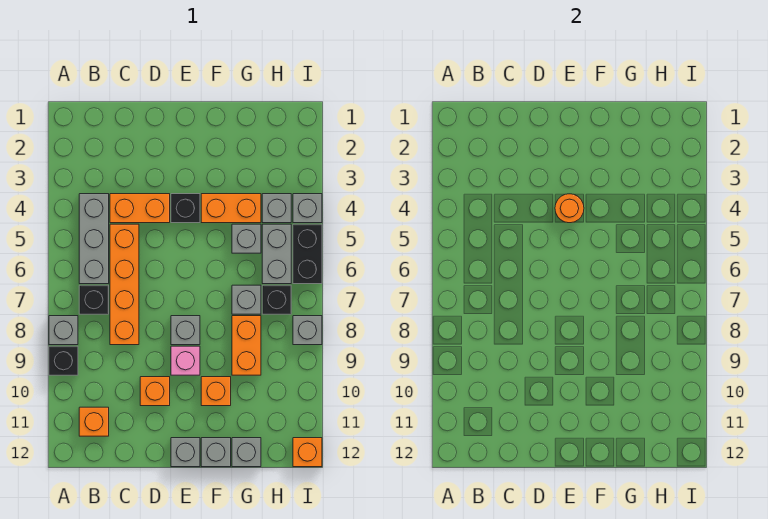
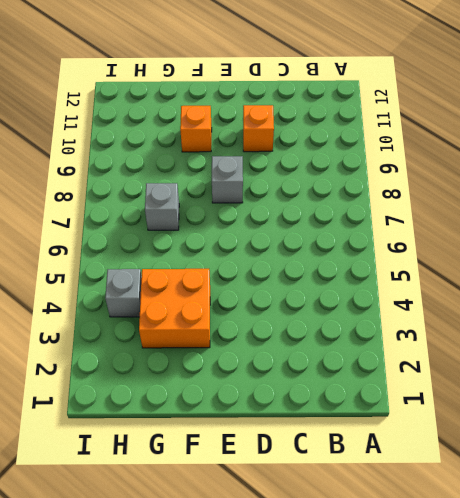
orange 2x2 brick [139,269,210,348] -> orange 1x2 brick [201,194,261,223]
none -> grey 1x1 brick [49,316,78,345]
none -> black 1x1 brick [49,346,78,375]
none -> grey 1x3 brick [79,194,109,284]

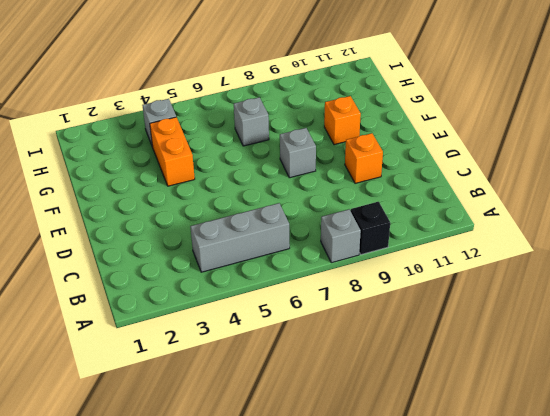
none -> black 1x1 brick [79,285,109,314]
none -> orange 1x1 brick [79,407,109,436]
none -> orange 1x2 brick [110,194,170,223]

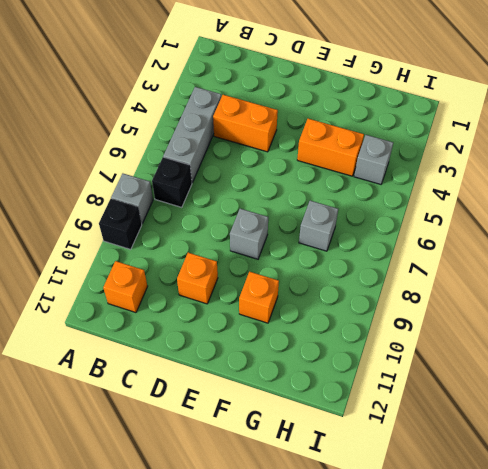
none -> orange 1x4 brick [110,224,139,345]
none -> black 1x1 brick [171,194,200,223]
none -> pink 1x1 brick [171,346,200,375]

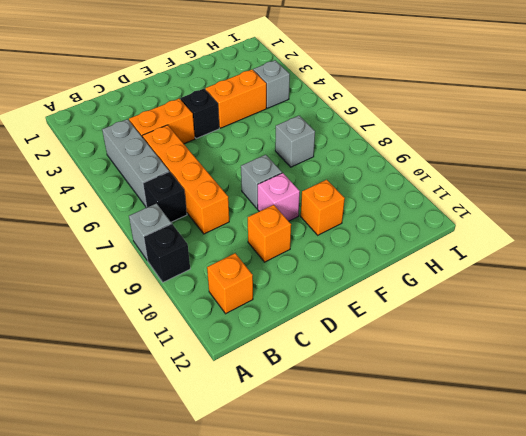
none -> grey 1x1 brick [171,438,200,467]
none -> grey 1x1 brick [201,438,231,467]
none -> grey 1x1 brick [232,224,261,253]

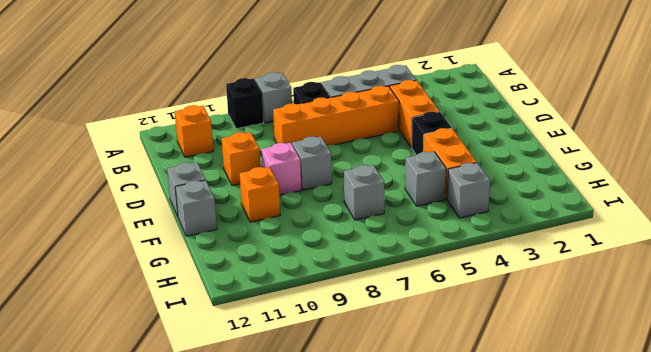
none -> orange 1x2 brick [232,316,261,375]
none -> grey 1x1 brick [232,438,261,467]
none -> grey 1x2 brick [262,224,291,284]

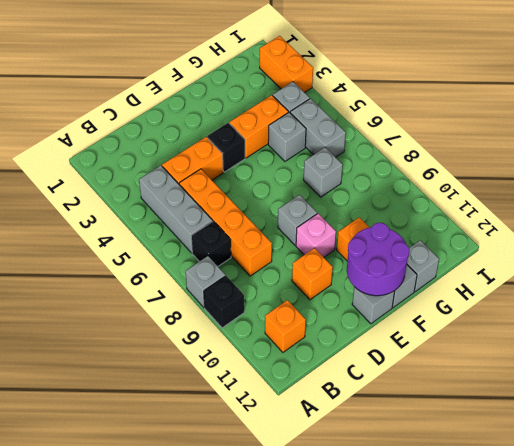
purple 2x2 round brick [347,223,409,296] -> none
orange 1x2 brick [260,36,313,93] -> orange 1x2 brick moved to [232,316,261,375]
none -> black 1x1 brick [262,285,291,314]
none -> grey 1x1 brick [293,194,322,223]
none -> black 1x2 brick [293,224,322,284]

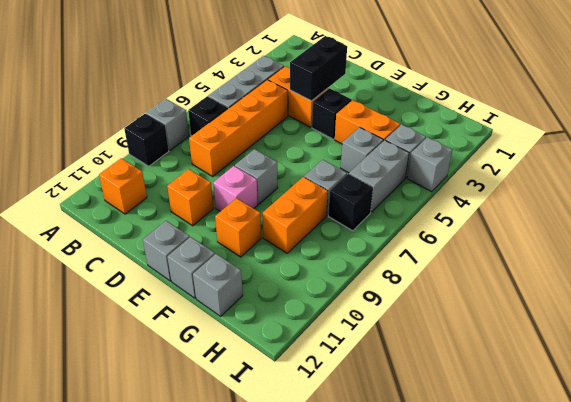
black 1x2 brick [290,36,347,101] -> black 1x2 brick moved to [293,224,322,284]
none -> grey 1x1 brick [293,316,322,345]
none -> orange 1x1 brick [293,438,322,467]
none -> orange 1x1 round brick [555,194,584,223]

